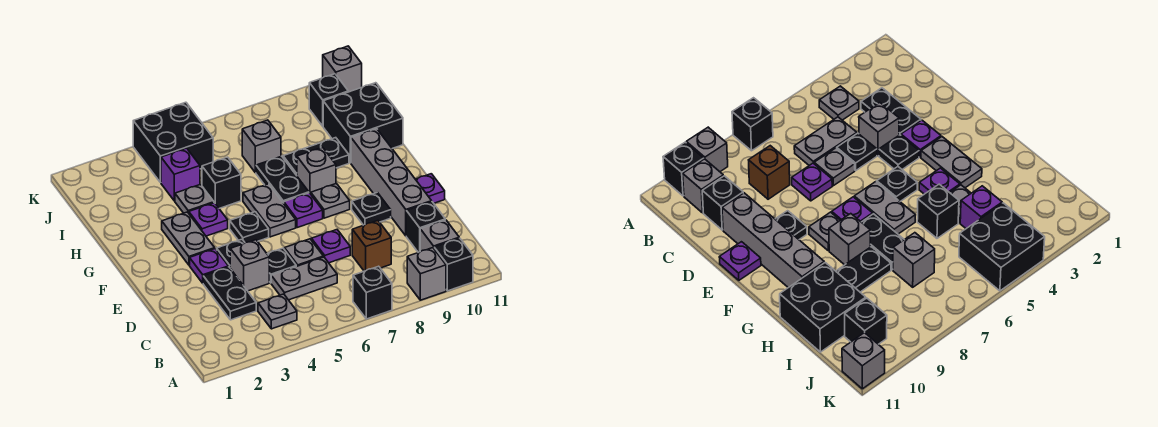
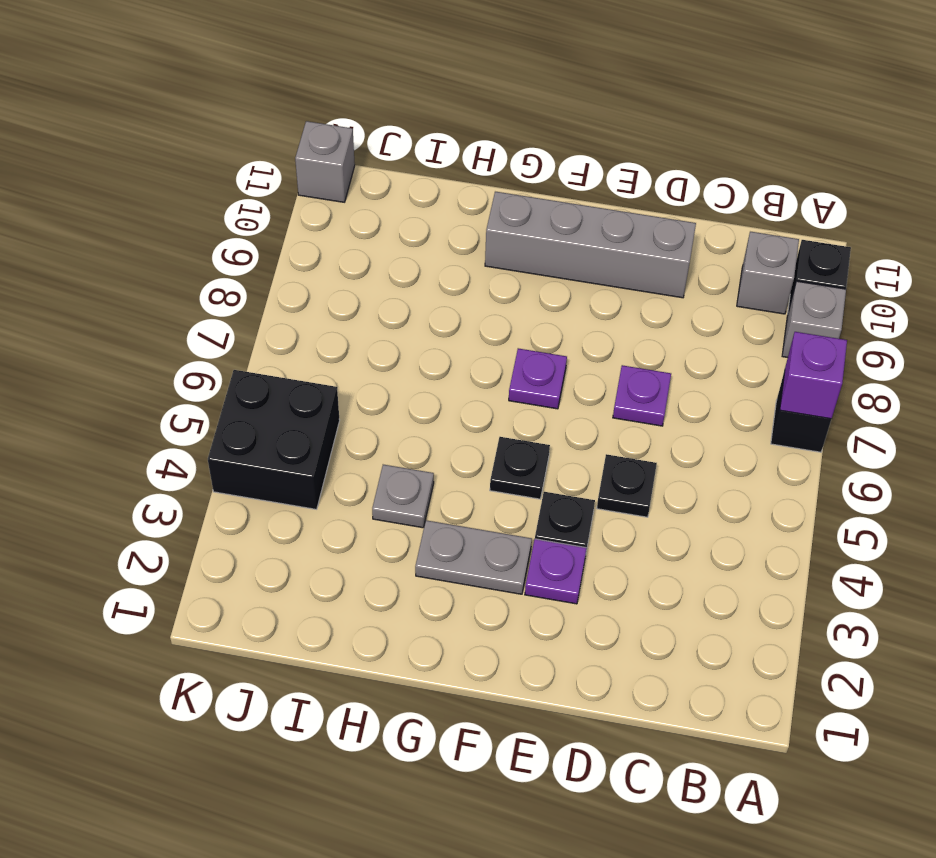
purple 1x1 brick [780,332,847,419] -> purple 1x1 brick moved to [161,148,200,201]
none -> grey 1x1 plate [258,294,297,329]
none -> black 1x2 plate [203,267,256,320]
none -> grey 1x2 plate [271,257,337,300]
none -> brown 1x1 brick [352,221,391,271]

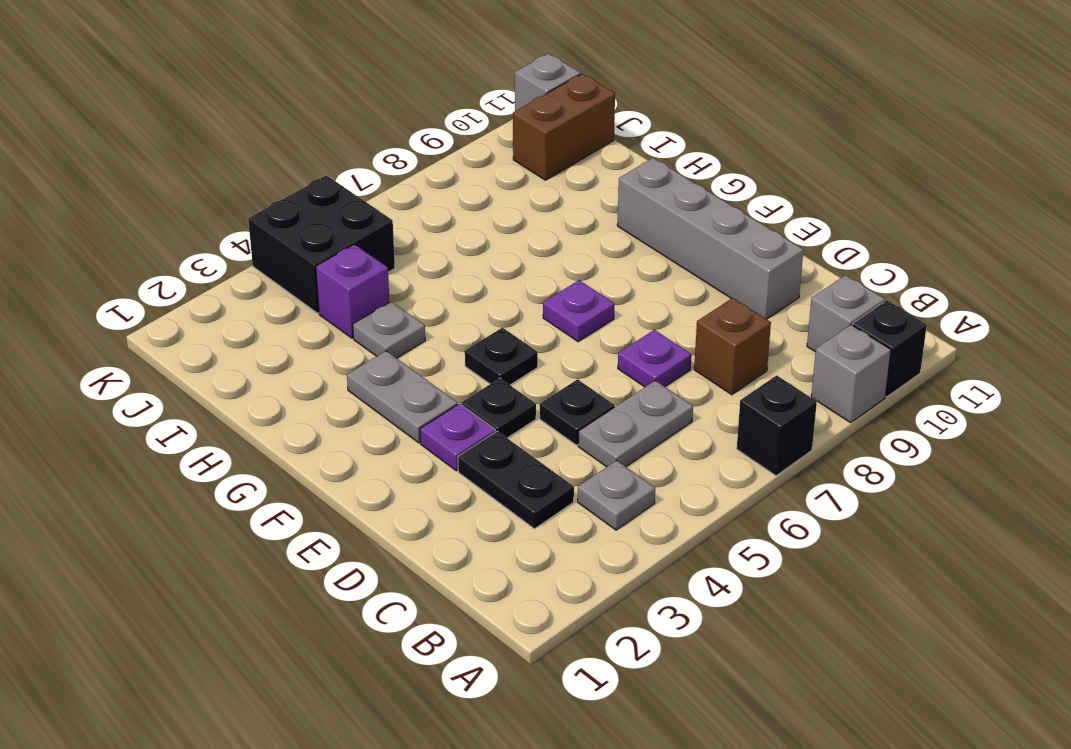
brown 1x2 brick [513,74,615,180] -> black 1x1 brick [309,74,348,126]
none -> black 1x1 brick [406,202,445,253]
none -> grey 1x1 brick [230,240,269,291]
none -> grey 1x1 plate [284,239,323,266]
none -> black 1x1 plate [352,192,391,225]

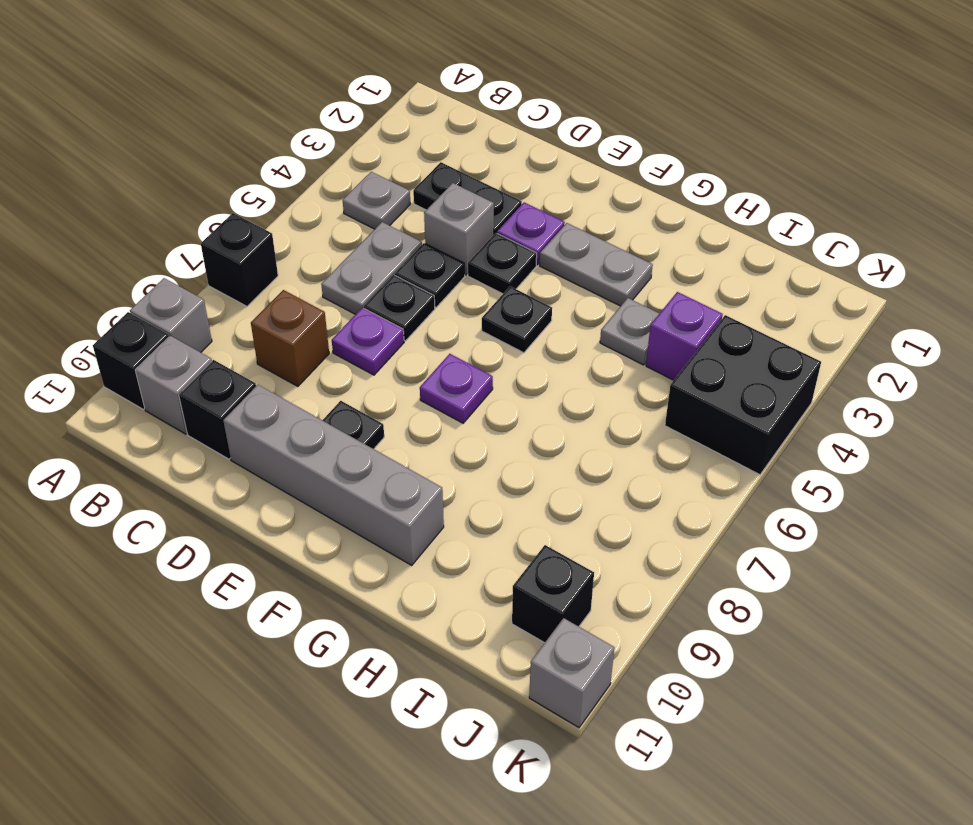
black 1x1 plate [364,275,435,341] -> grey 1x1 plate [284,239,323,266]
none -> purple 1x1 plate [415,174,445,203]
none -> grey 1x2 plate [243,184,296,237]
none -> grey 1x1 plate [311,184,350,218]
none -> purple 1x1 plate [189,203,228,236]

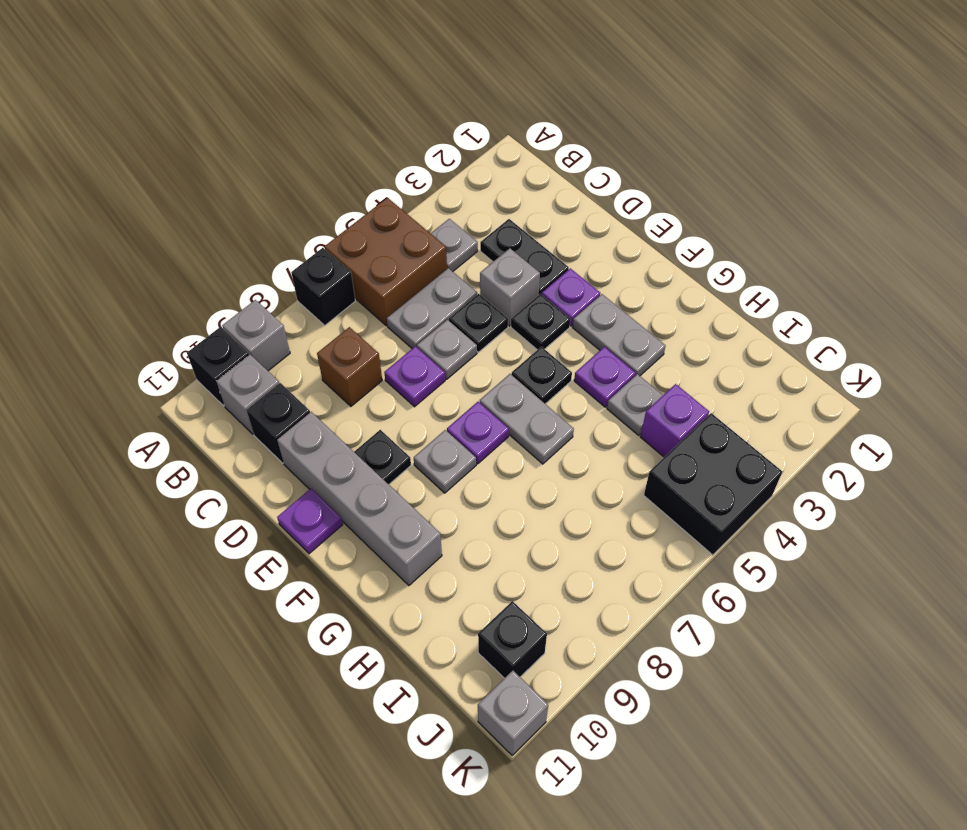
brown 2x2 brick [325,198,447,326] -> none
none -> black 1x2 plate [256,156,309,203]
none -> grey 1x1 brick [297,147,336,194]
none -> black 1x1 brick [202,157,241,208]
none -> black 1x2 plate [283,138,349,176]

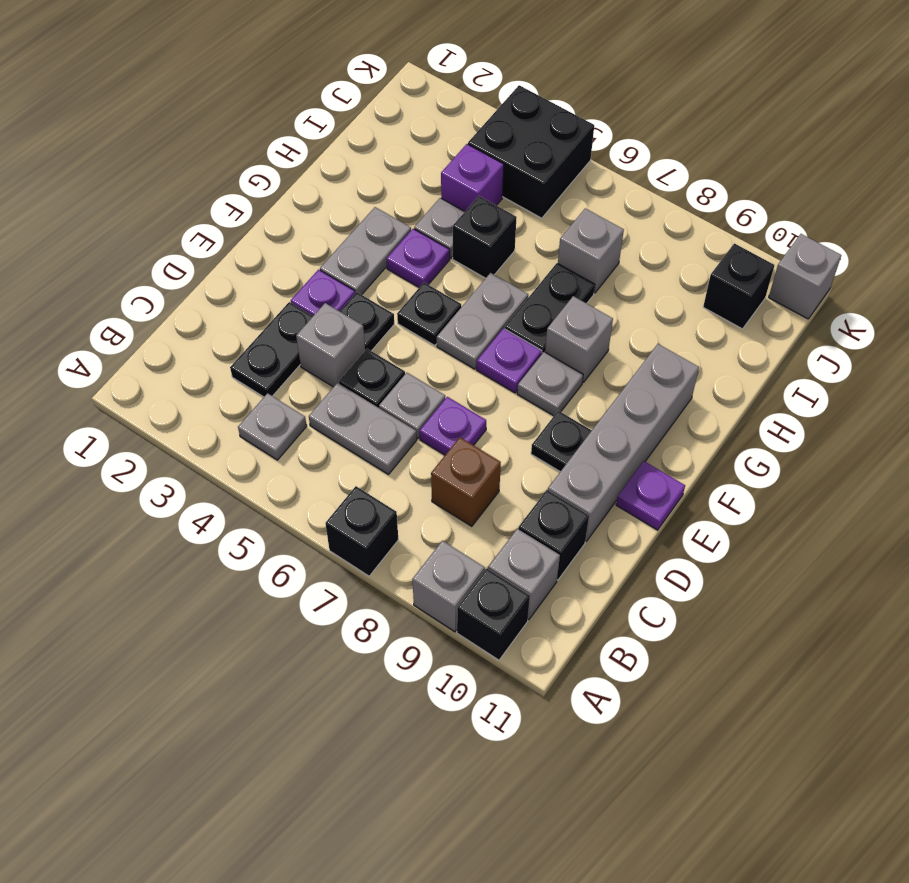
none -> black 1x2 plate [283,138,349,176]
none -> black 2x2 brick [323,83,403,163]

